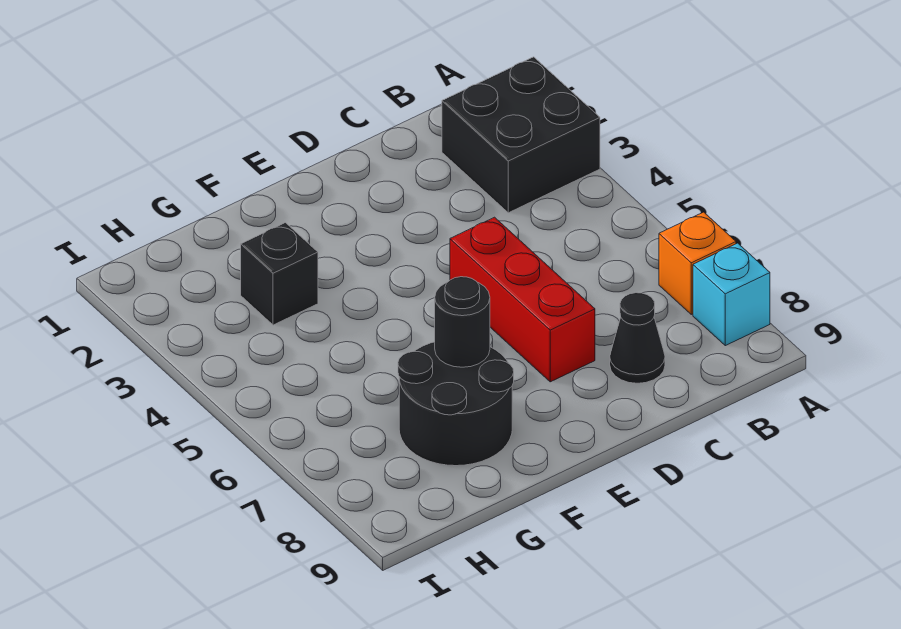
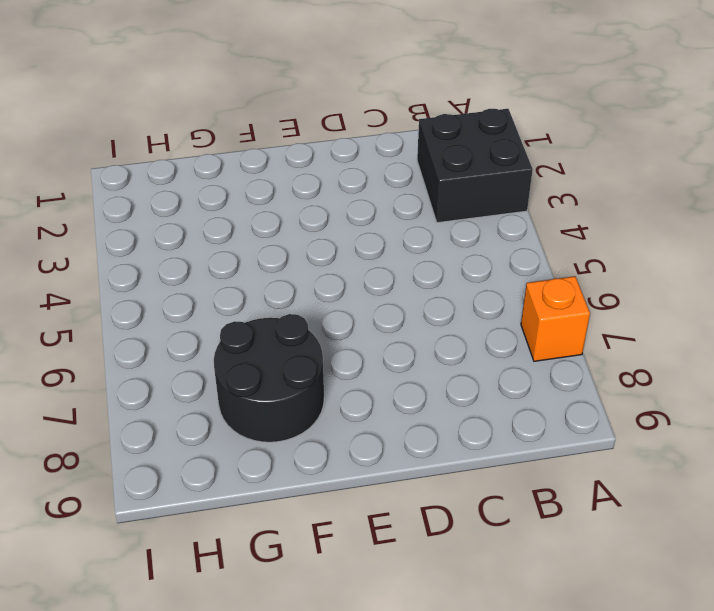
none -> cyan 1x1 brick [693,243,770,346]
none -> black 1x1 cone [610,293,665,383]

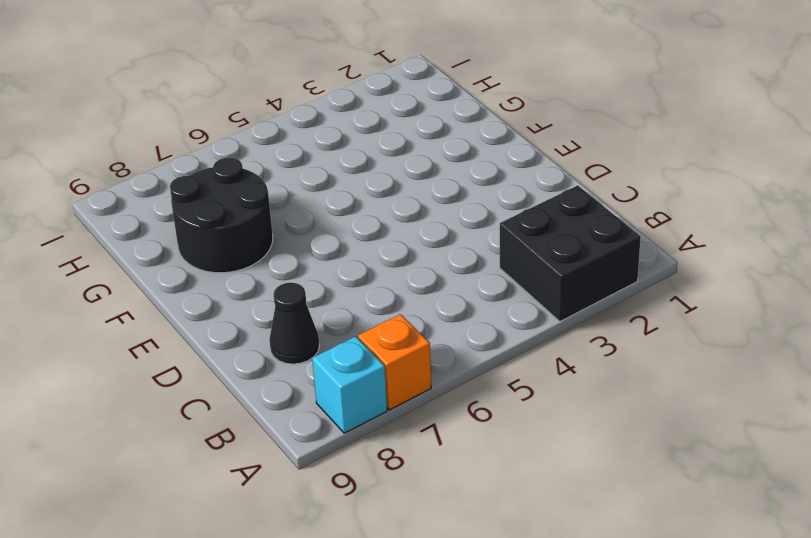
none -> red 1x3 brick [450,217,595,382]
none -> black 1x1 brick [241,223,318,325]

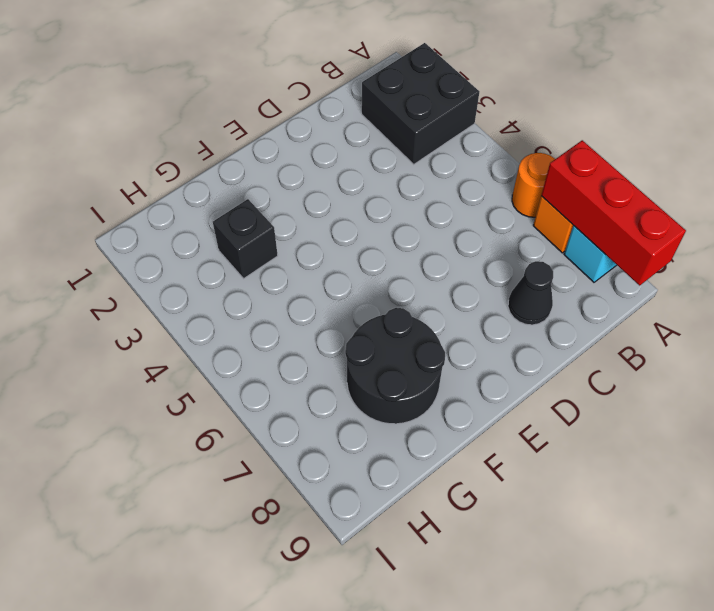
orange 1x1 round brick [512,153,555,217] -> none
red 1x3 brick [541,140,686,286] -> red 1x3 brick moved to [450,217,595,382]
none -> black 1x1 round brick [435,277,490,367]

